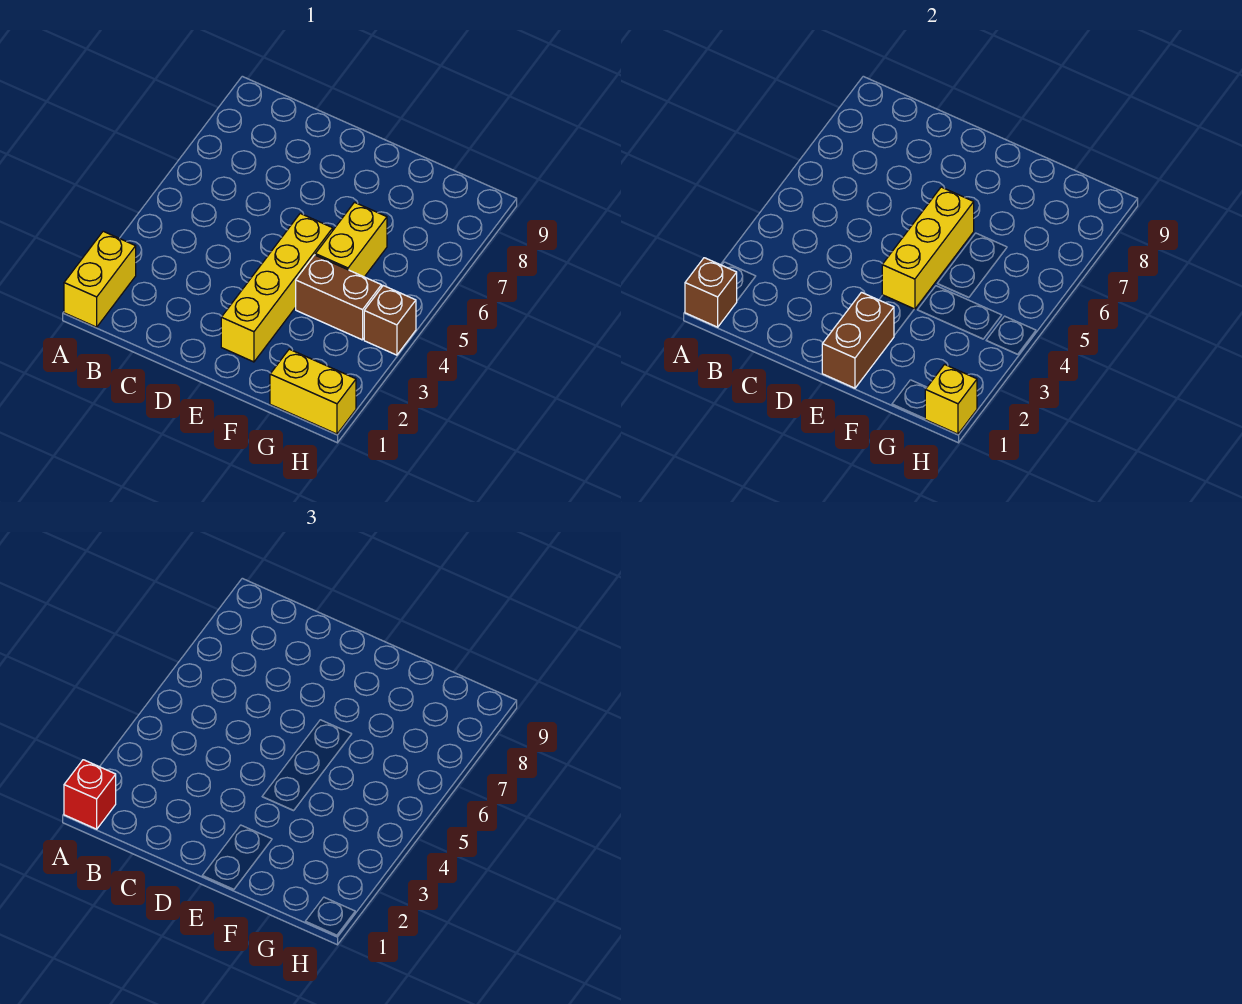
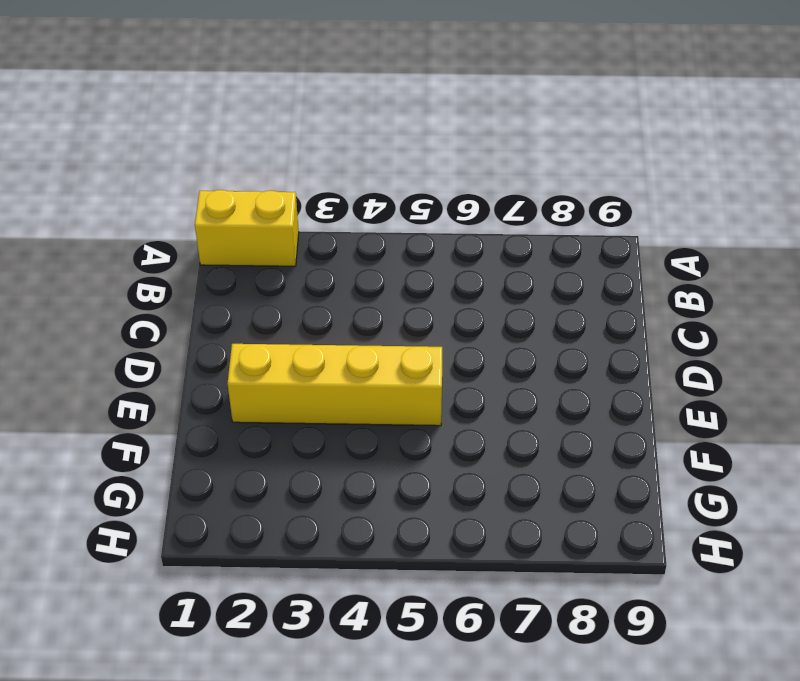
none -> brown 1x2 brick [296,255,382,340]
none -> yellow 1x2 brick [315,202,387,277]

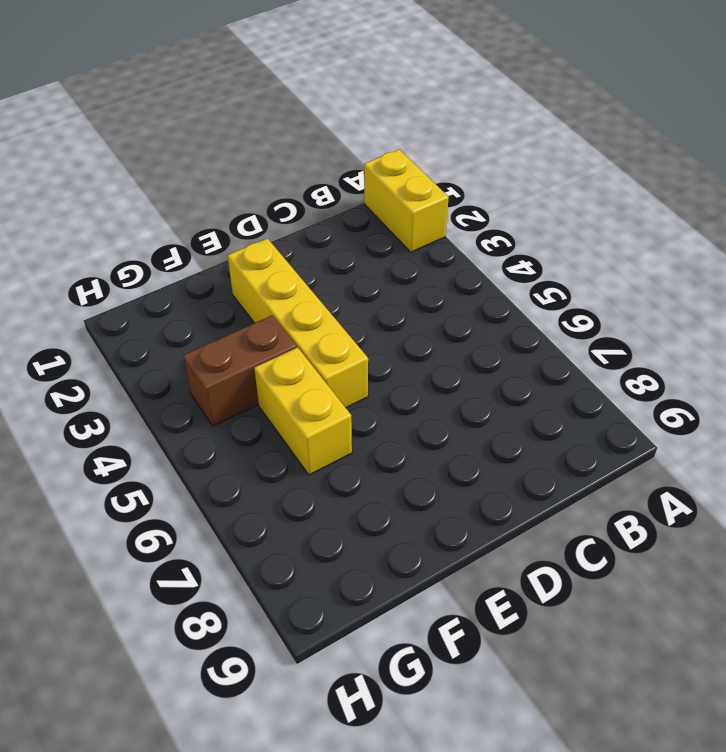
none -> yellow 1x2 brick [270,349,356,434]
none -> brown 1x1 brick [364,286,416,355]

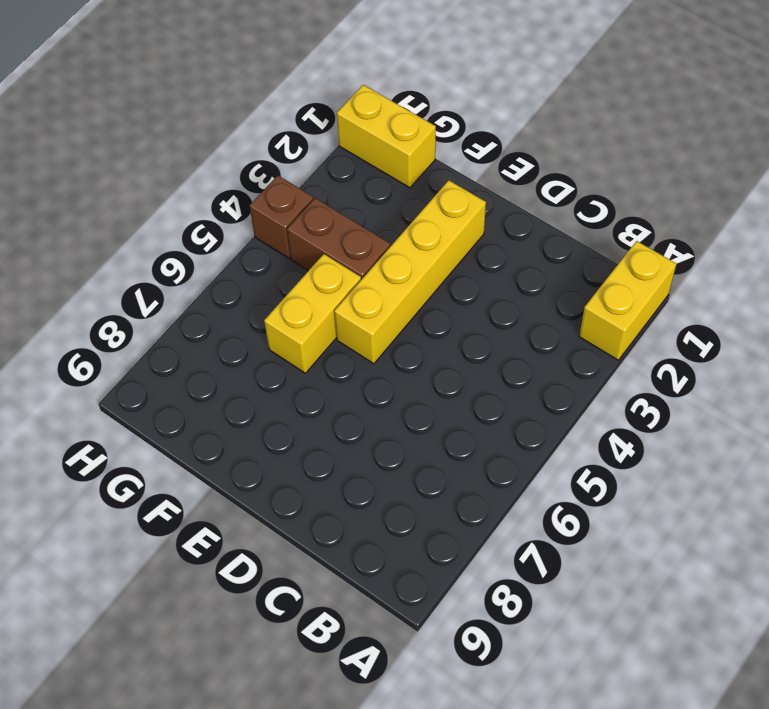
none -> brown 1x1 brick [685,258,737,327]
none -> brown 1x2 brick [822,292,894,388]

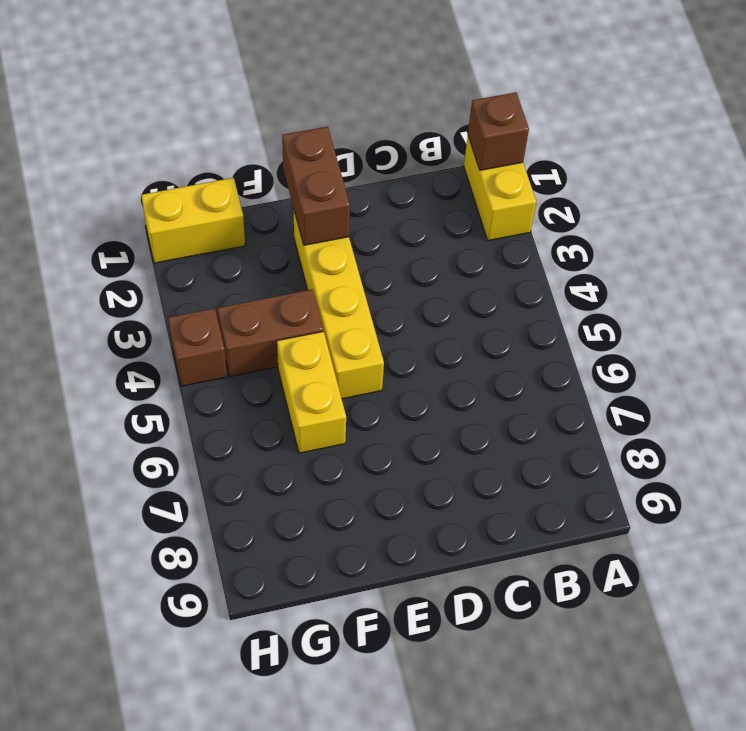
none -> yellow 1x3 brick [882,187,974,309]
none -> yellow 1x1 brick [925,365,977,434]

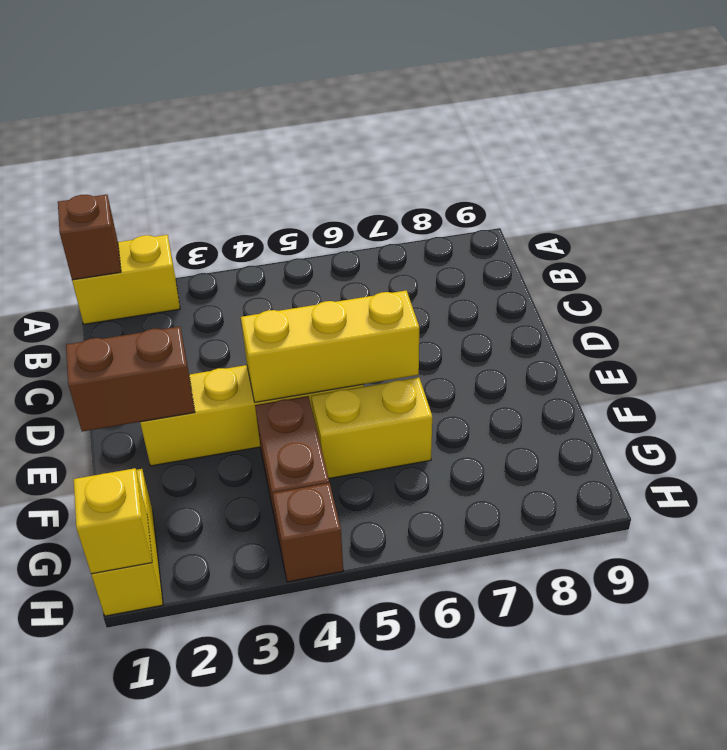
none -> red 1x1 brick [64,760,116,829]

